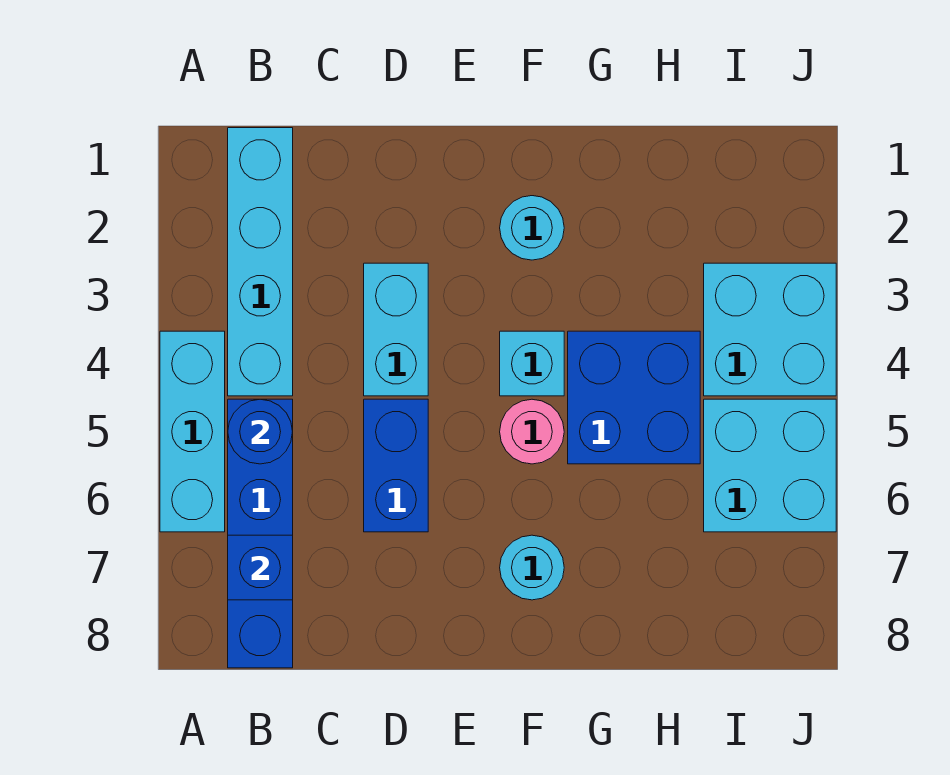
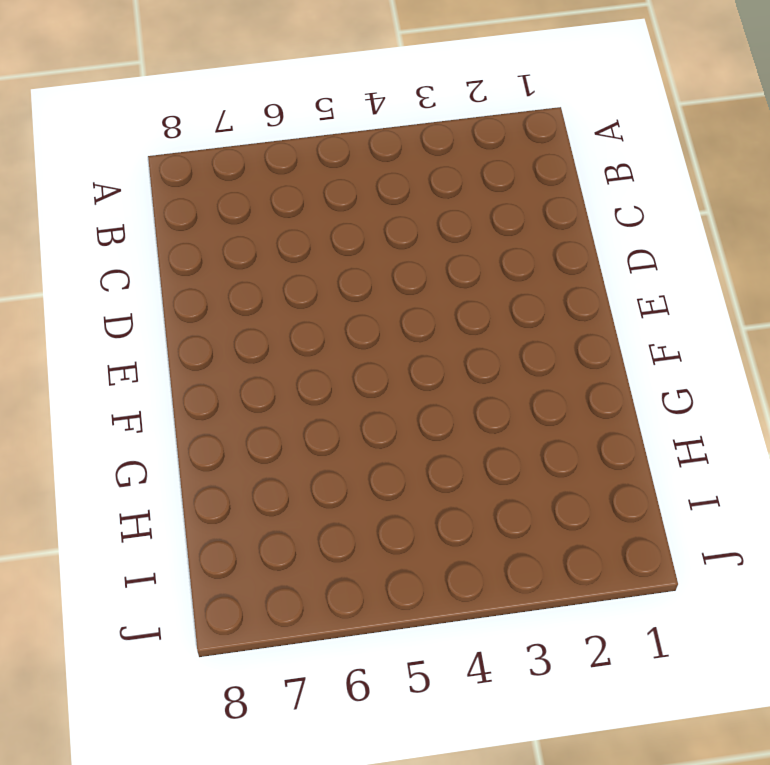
none -> cyan 1x3 brick [160,331,225,532]
none -> cyan 1x4 brick [228,128,293,396]
none -> blue 1x4 brick [228,399,293,668]

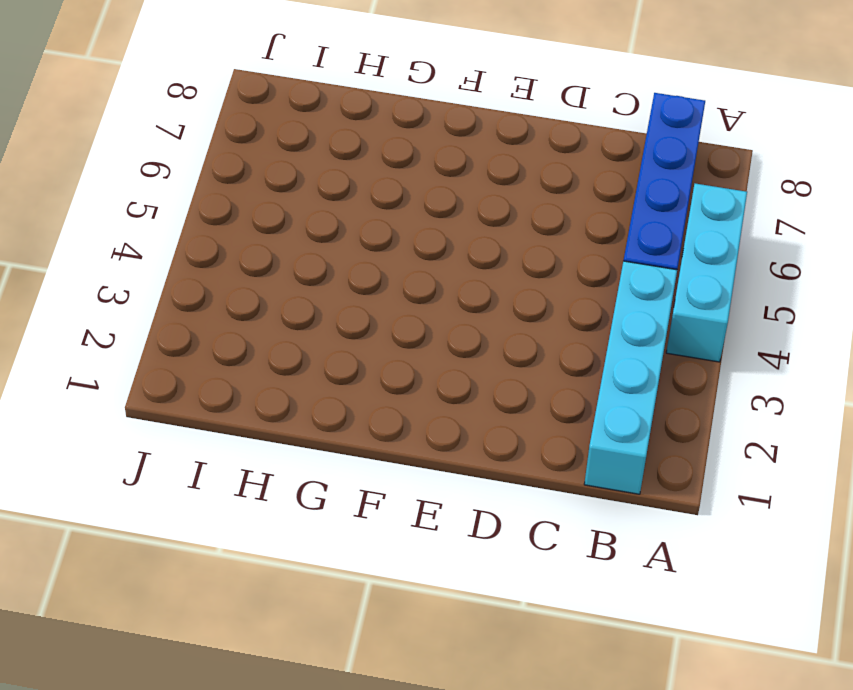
none -> cyan 1x2 brick [364,263,428,396]
none -> blue 1x2 brick [364,399,428,532]
none -> cyan 1x1 round brick [500,196,564,260]

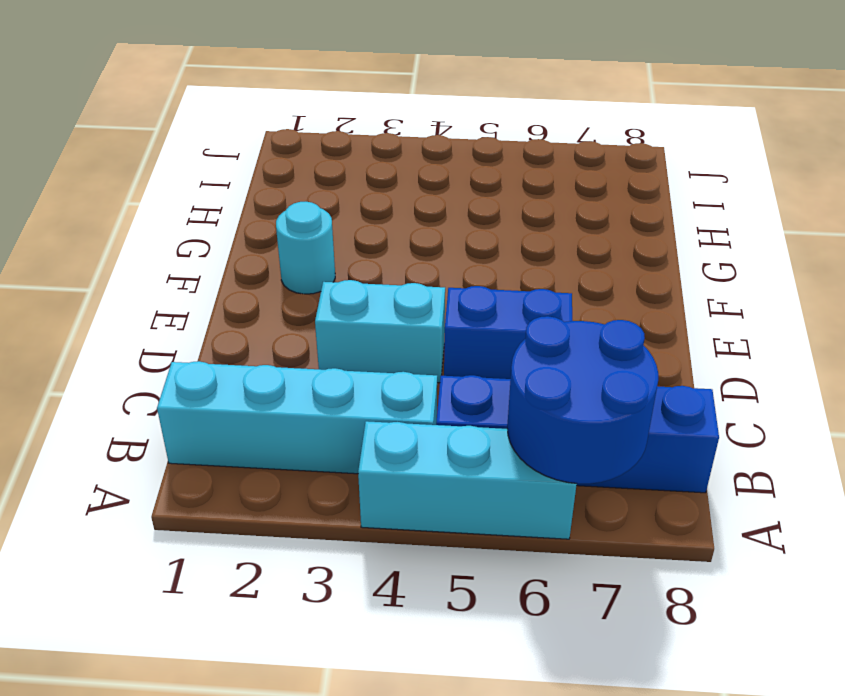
blue 2x2 round brick [507,316,658,484] -> blue 1x1 brick [228,535,293,600]
none -> cyan 1x1 brick [500,331,564,396]
none -> pink 1x1 round brick [500,399,564,464]
none -> cyan 1x1 round brick [500,535,564,600]

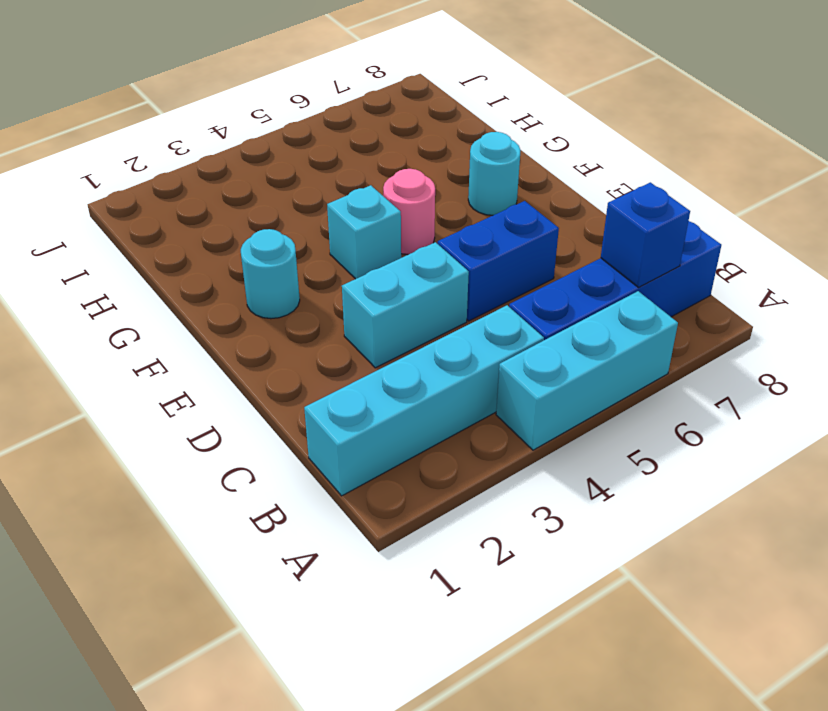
none -> blue 2x2 brick [568,331,700,464]
none -> cyan 2x2 brick [704,263,836,396]
none -> cyan 2x2 brick [704,399,836,532]

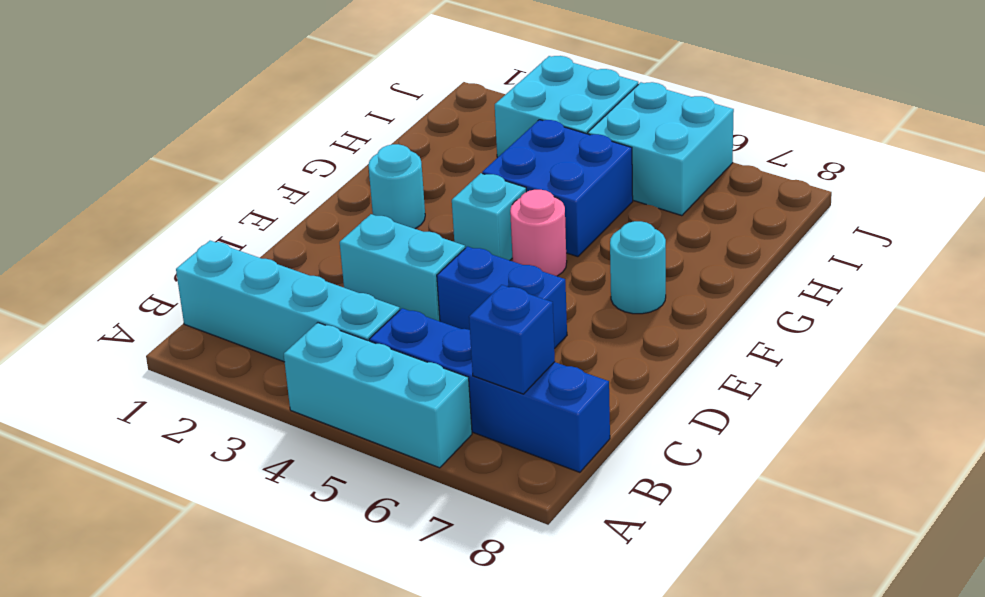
none -> blue 1x1 round brick [228,399,293,464]

